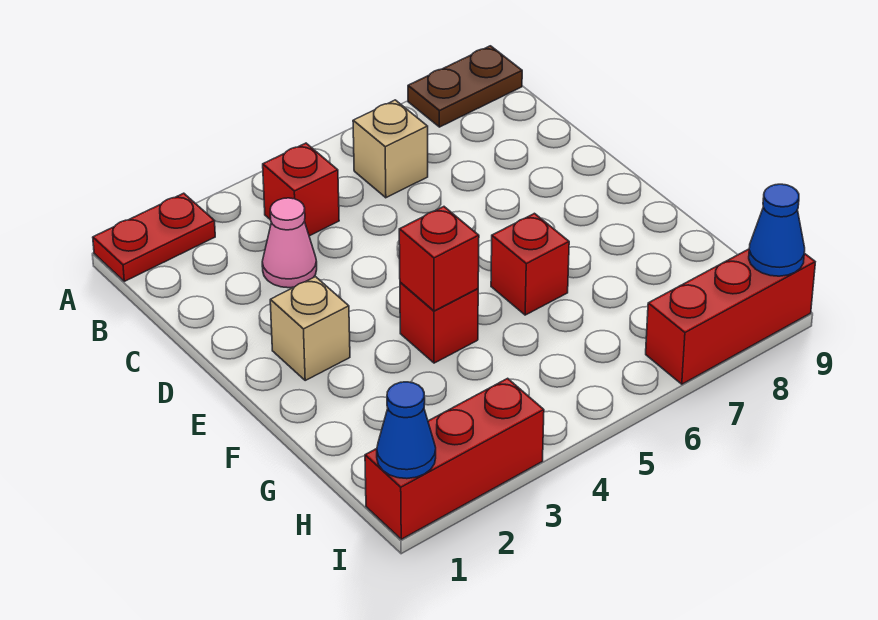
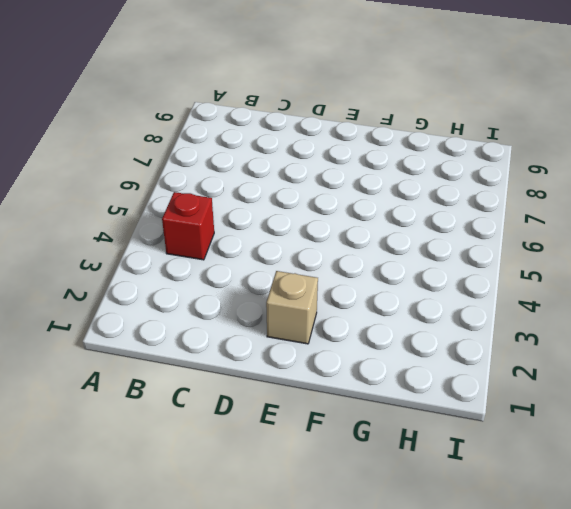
none -> red 1x2 plate [93,193,215,281]
none -> brown 1x2 plate [408,46,522,127]
none -> tan 1x1 brick [353,100,428,198]

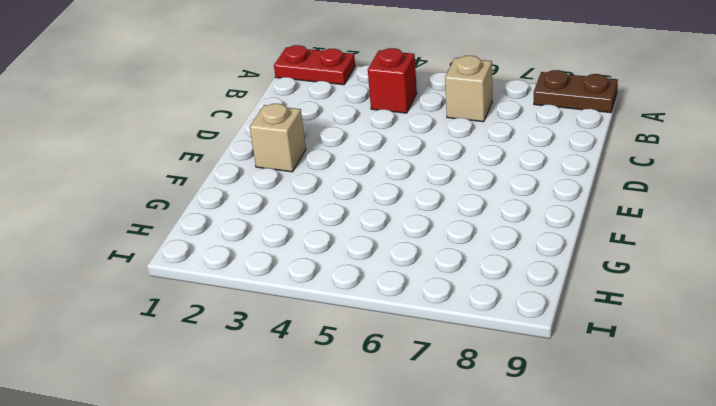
none -> pink 1x1 cone [262,198,317,288]
none -> red 1x1 brick [400,282,478,363]
none -> red 1x1 brick [491,213,569,315]

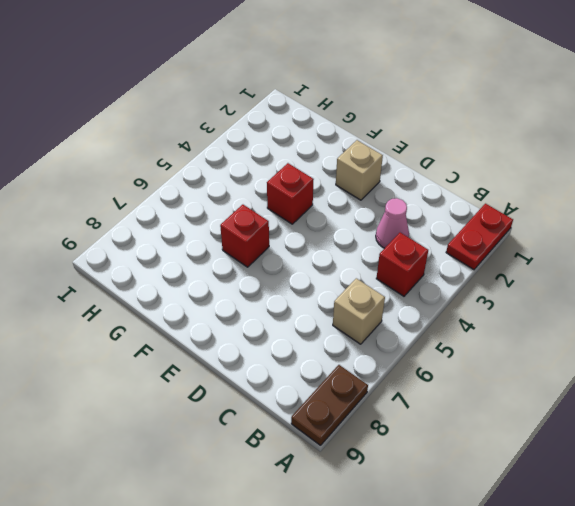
none -> red 1x3 brick [365,378,544,539]
none -> red 1x3 brick [646,249,815,384]
none -> red 1x1 brick [399,207,479,311]

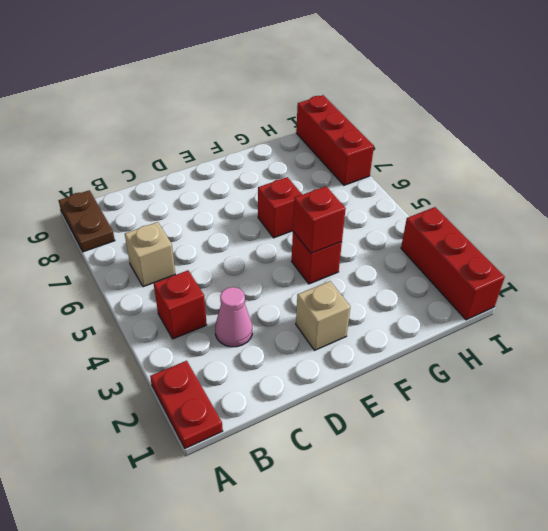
none -> blue 1x1 cone [377,382,436,479]
none -> blue 1x1 cone [749,184,805,276]

